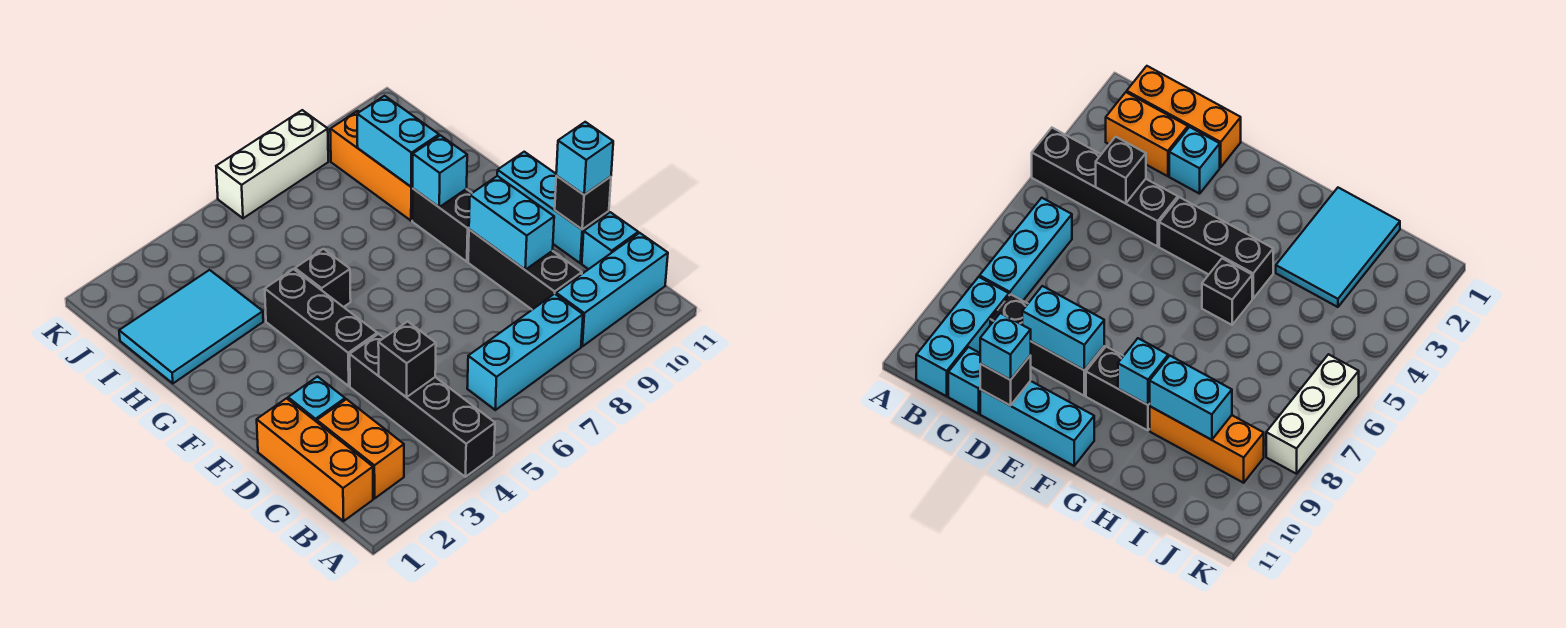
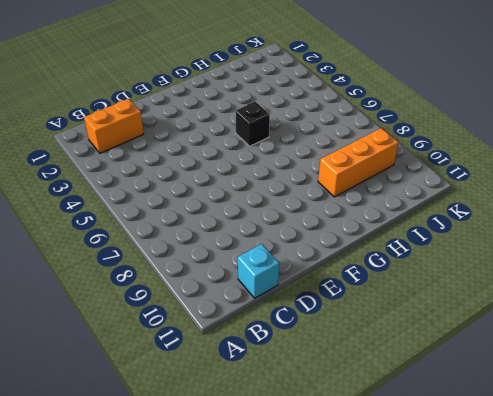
none -> black 1x4 brick [350,334,495,477]
none -> orange 1x3 brick [257,398,373,521]
none -> cyan 1x3 brick [467,294,583,410]

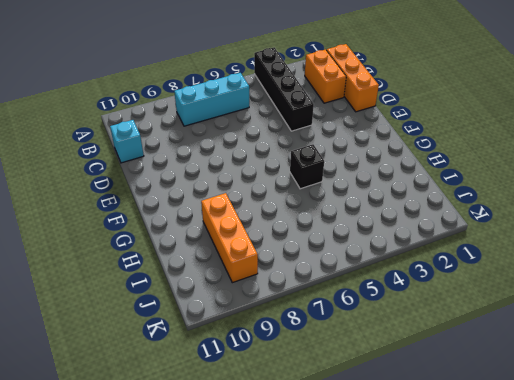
none -> cyan 1x3 brick [556,233,668,346]
none -> black 1x3 brick [468,230,582,310]
none -> cyan 1x1 brick [288,377,345,422]

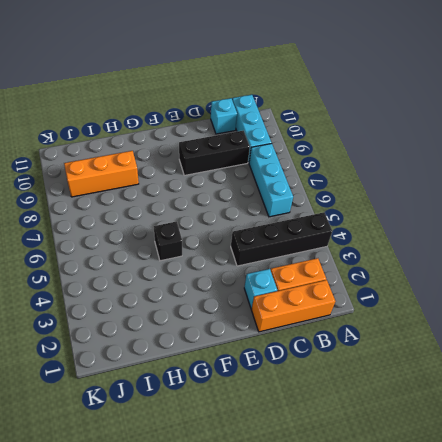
none -> cyan 1x3 brick [497,152,609,263]
none -> black 1x3 brick [265,269,377,386]
none -> black 1x2 brick [412,189,472,262]

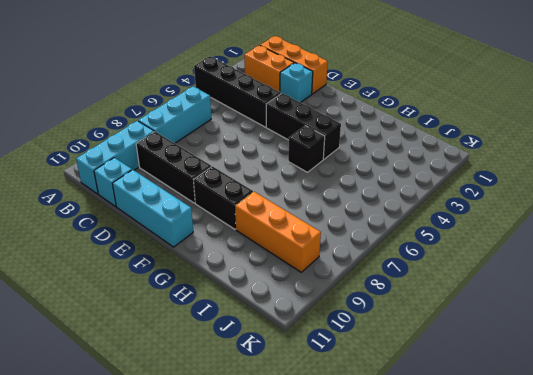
none -> cyan 2x3 tile [119,270,263,383]
none -> white 1x3 brick [216,110,328,218]
none -> black 1x1 brick [378,321,436,397]

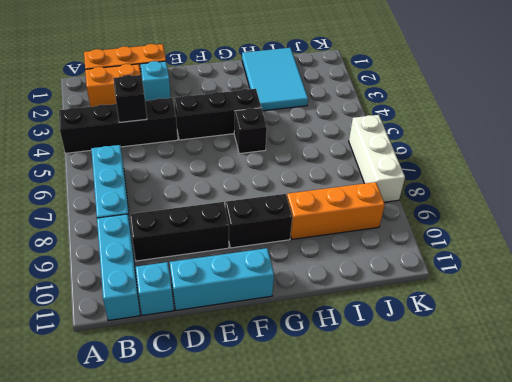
none -> cyan 1x2 brick [469,176,554,270]
none -> black 1x1 brick [555,176,611,229]
none -> cyan 1x1 brick [412,135,467,207]

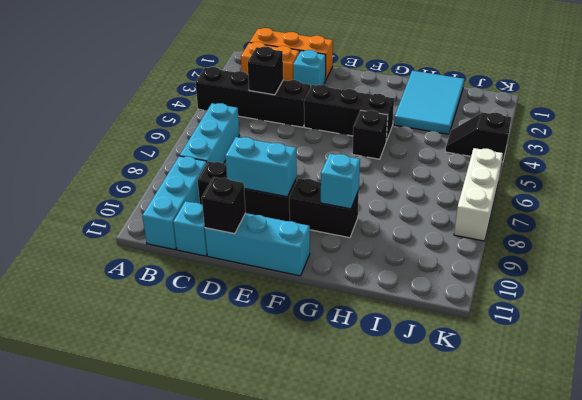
black 1x2 slope [445,112,511,162] -> none
none -> orange 1x3 brick [330,111,413,221]
none -> cyan 1x2 brick [357,96,439,187]
none -> cyan 1x1 brick [556,122,613,195]

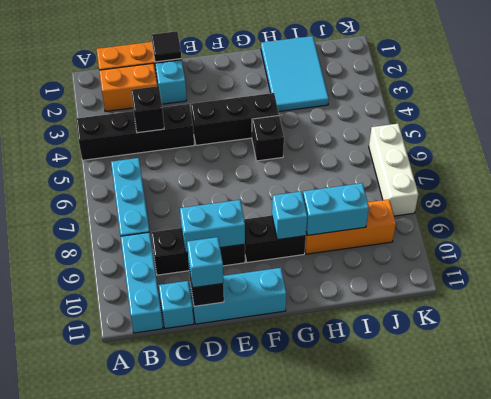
black 1x1 tile [151,31,182,62] -> none

